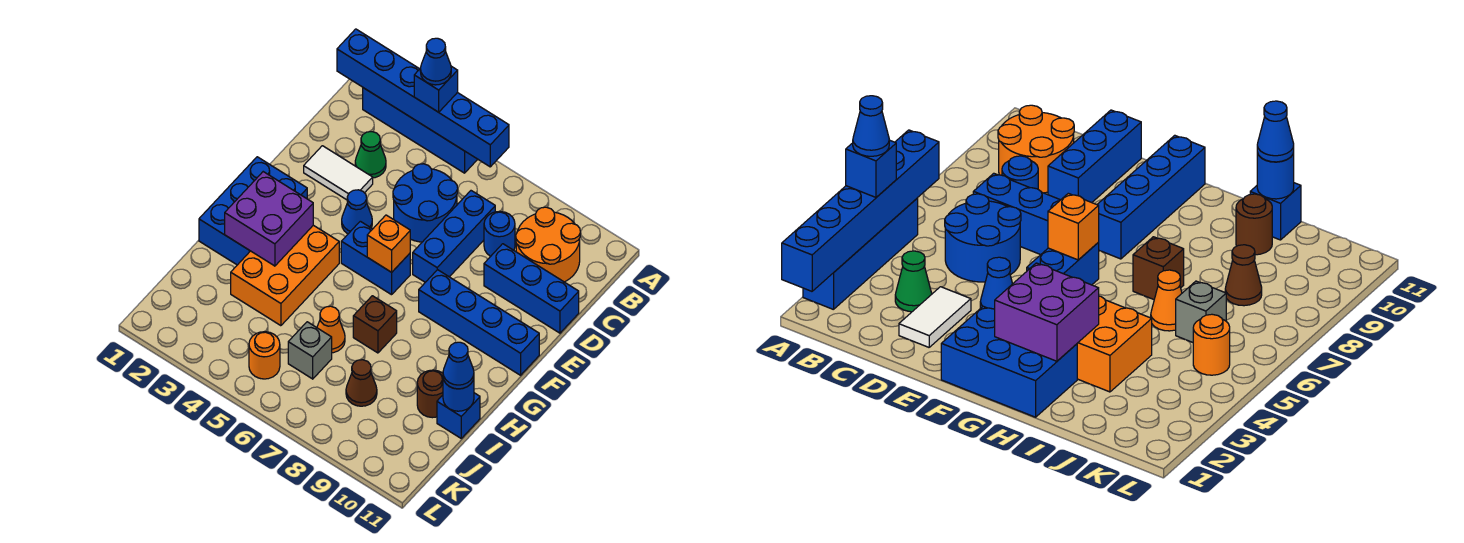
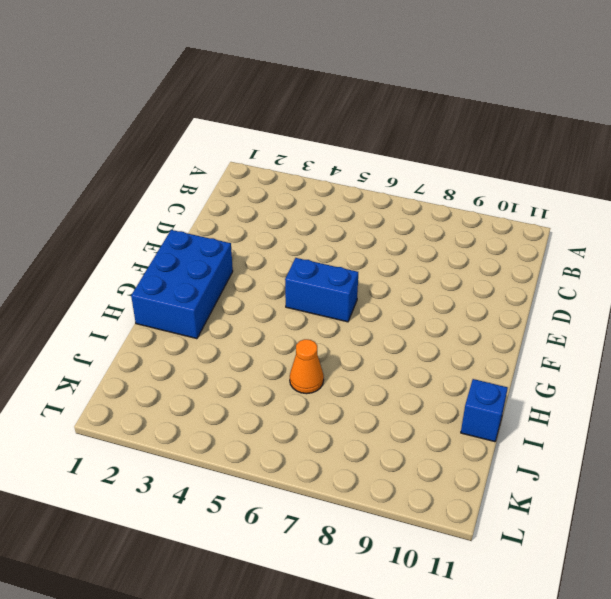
none -> blue 1x4 brick [363,88,478,173]
none -> orange 2x2 round brick [516,207,580,282]
none -> green 1x1 cone [355,132,386,178]

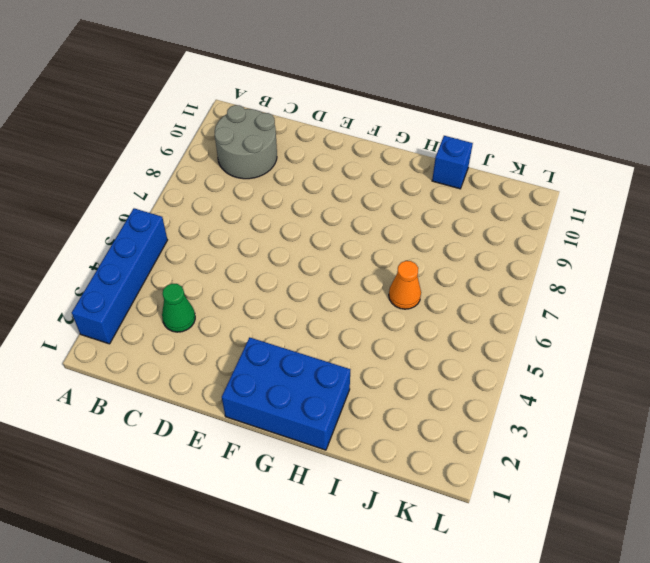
grey 2x2 round brick [215,105,277,179] -> orange 2x2 round brick [516,207,580,282]
none -> blue 2x2 round brick [393,164,458,242]
none -> blue 1x3 brick [413,191,495,282]
none -> blue 1x1 round brick [484,211,515,256]

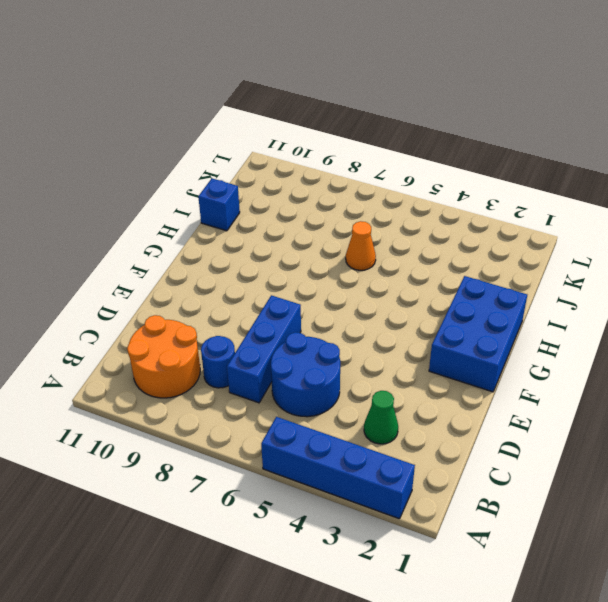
none -> white 1x2 tile [304,146,373,200]
none -> blue 1x3 brick [484,244,579,333]
none -> blue 1x1 cone [342,190,372,234]

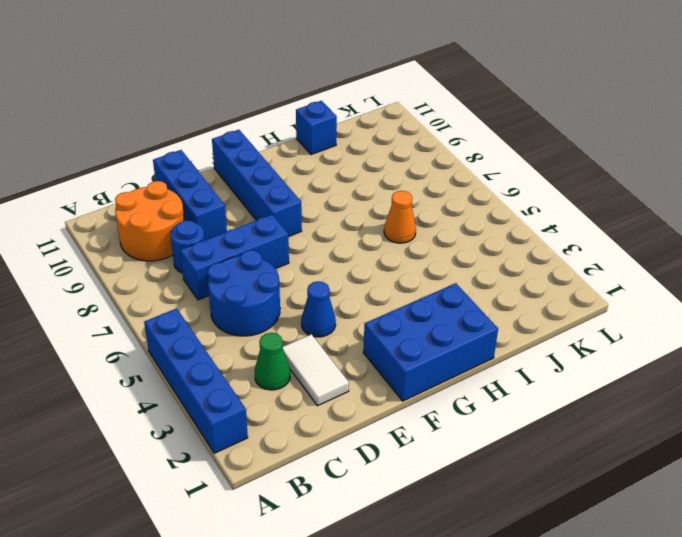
none -> blue 1x2 brick [341,221,410,295]
none -> orange 2x3 brick [231,225,339,326]
none -> brown 1x1 brick [353,296,397,353]

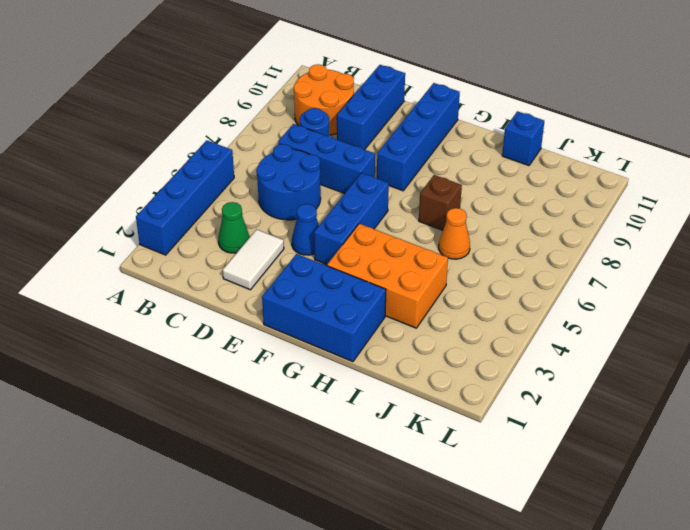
blue 1x3 brick [314,173,389,265] -> blue 1x2 brick [341,221,410,295]
none -> brown 1x1 round brick [417,370,443,418]
none -> grey 1x1 brick [288,322,332,379]
none -> brown 1x1 cone [346,360,377,406]

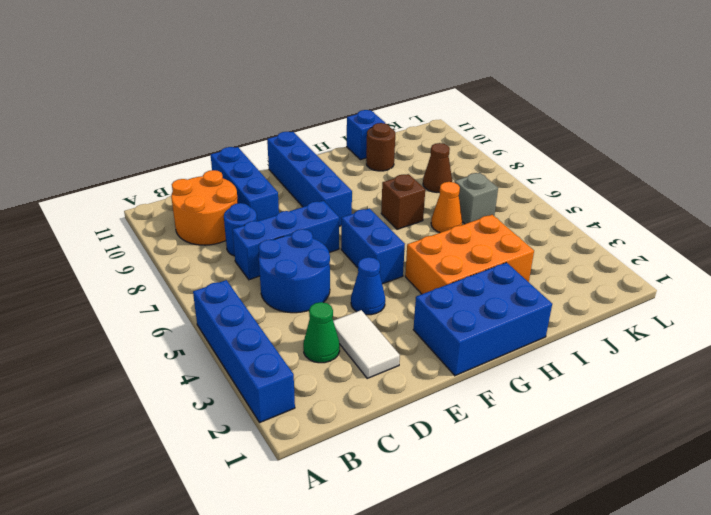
none -> orange 1x1 round brick [249,332,280,379]
none -> blue 1x6 brick [337,29,509,167]
none -> orange 1x1 brick [367,215,410,272]

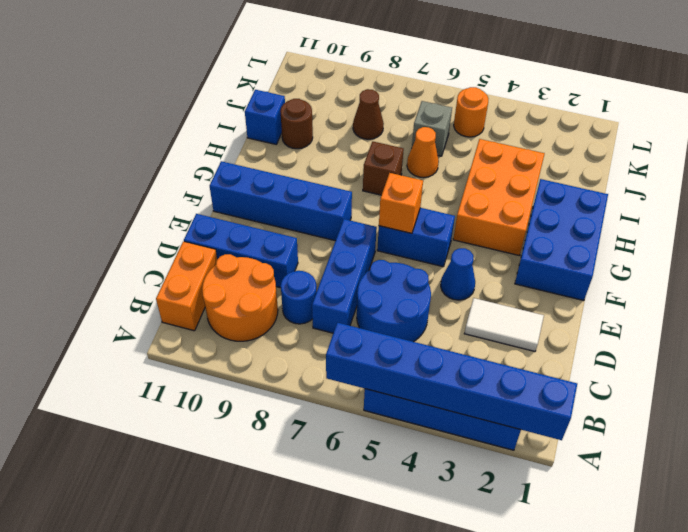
orange 1x2 brick [156,241,217,331] -> none
none -> green 1x1 cone [355,132,386,178]
none -> purple 2x2 brick [225,172,313,266]
none -> blue 1x1 round brick [443,379,474,411]

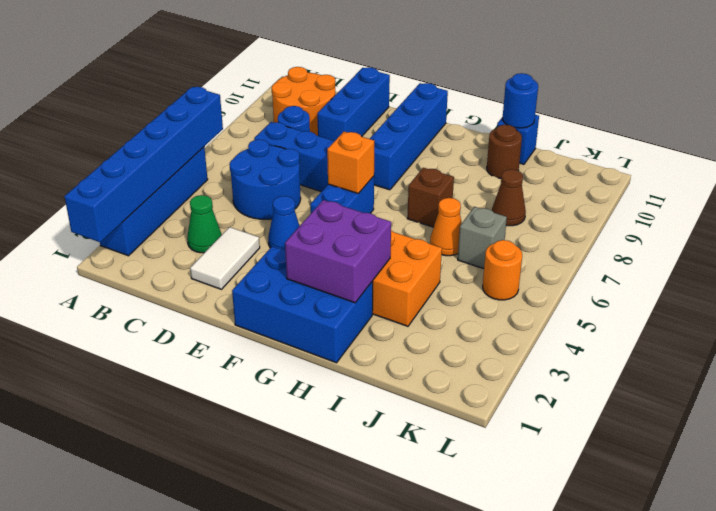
none -> blue 1x1 brick [414,66,458,112]
none -> blue 1x1 cone [443,342,474,389]
none -> blue 1x1 cone [420,38,451,85]

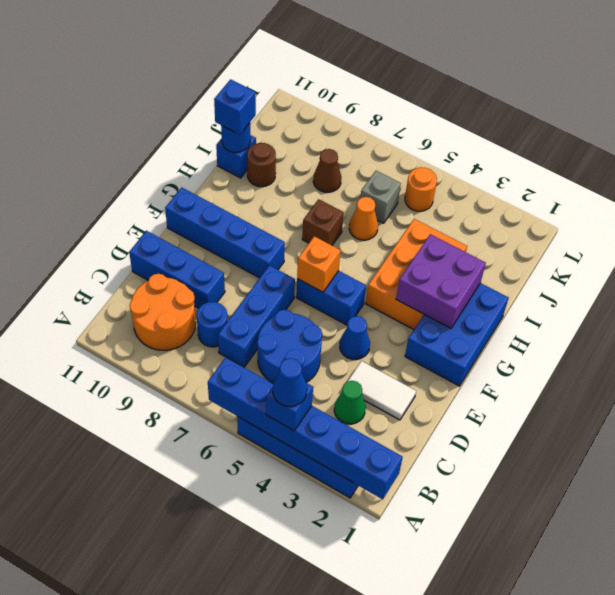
blue 1x1 brick [214,79,256,135] -> blue 1x1 cone [443,342,474,389]

